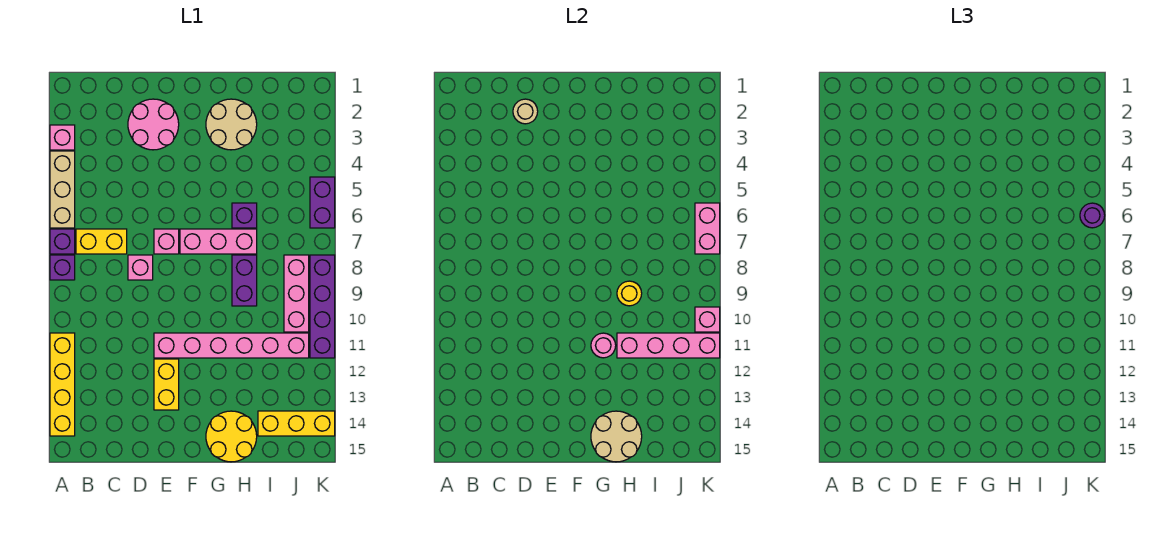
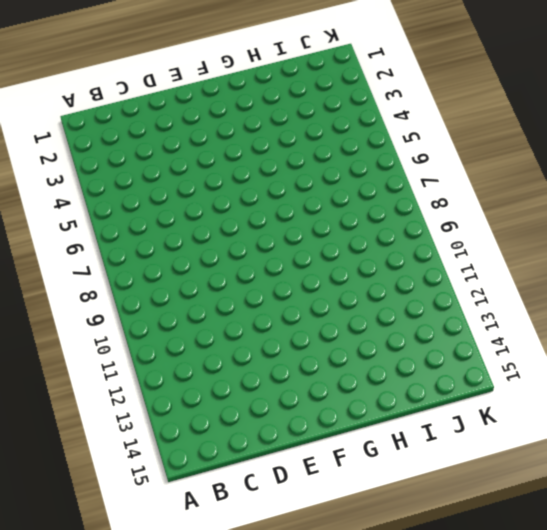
none -> pink 1x1 brick [50,125,75,150]
none -> tan 1x3 brick [50,151,75,228]
none -> purple 1x1 brick [50,229,75,254]

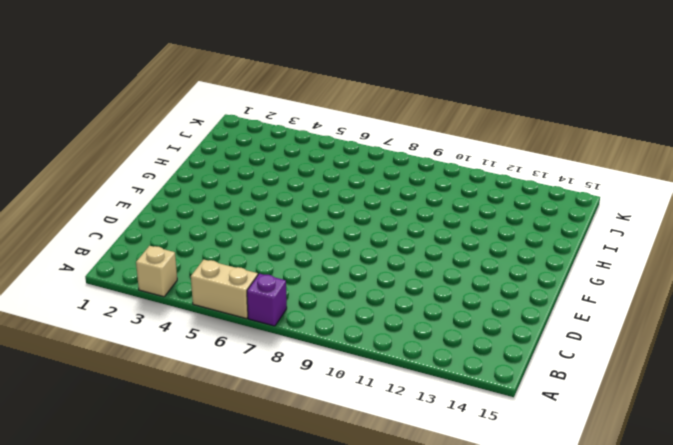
tan 1x1 brick [136,246,177,297] -> pink 1x1 brick [50,125,75,150]
tan 1x2 brick [191,260,258,319] -> tan 1x3 brick [50,151,75,228]
none -> purple 1x1 brick [50,255,75,280]
none -> yellow 1x4 brick [50,333,75,436]
none -> yellow 1x2 brick [76,229,127,254]

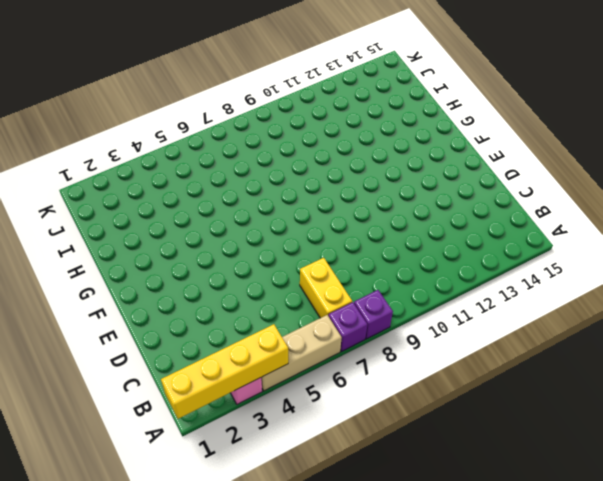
yellow 1x4 brick [161,324,288,419] -> yellow 1x4 brick moved to [50,333,75,436]
none -> pink 2x2 round brick [128,99,179,150]
none -> pink 1x1 brick [128,255,153,280]
none -> pink 1x1 brick [154,229,179,254]

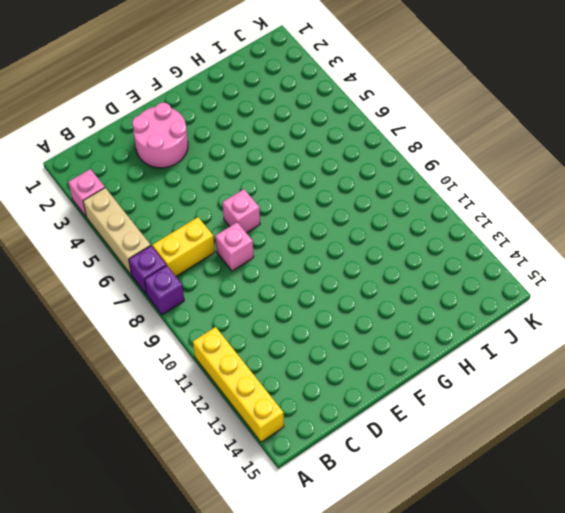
none -> pink 1x6 brick [154,333,309,358]
none -> yellow 1x2 brick [154,359,179,410]
none -> pink 1x3 brick [180,229,257,254]

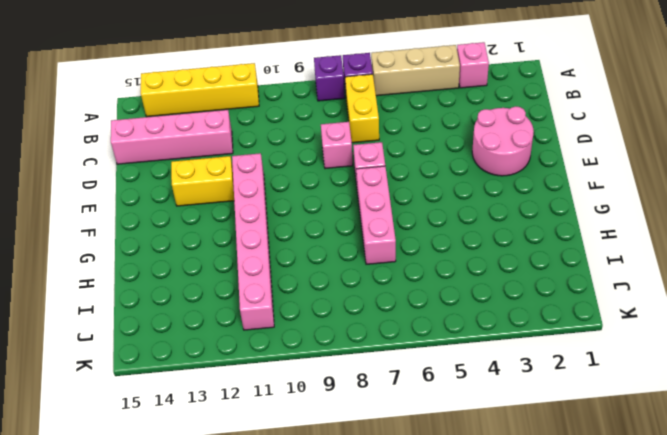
pink 1x4 brick [111,110,233,164] -> pink 1x4 brick turned to [617,333,720,358]
none -> tan 2x2 round brick [206,99,257,150]
none -> yellow 2x2 round brick [206,411,257,462]
none -> purple 1x1 brick [232,203,257,228]

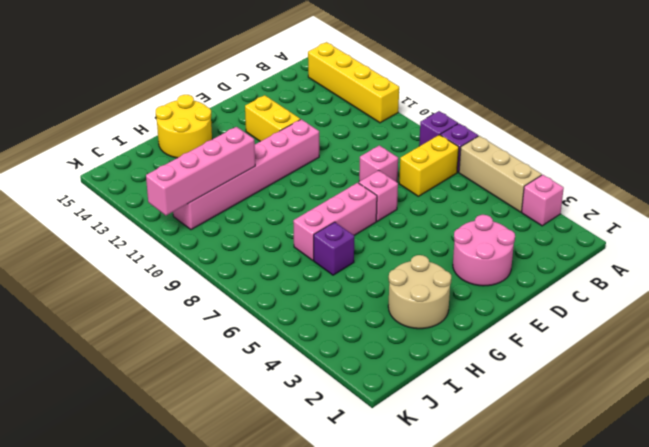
none -> purple 1x2 brick [232,255,257,306]
none -> yellow 1x3 brick [258,411,335,436]
none -> pink 1x3 brick [284,255,309,332]

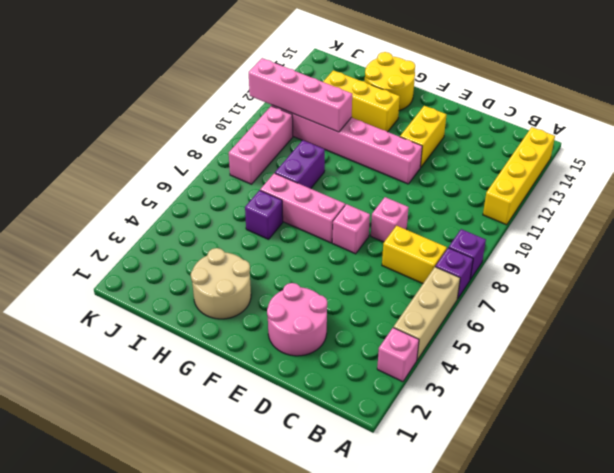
yellow 1x3 brick [323,70,400,132] -> yellow 1x3 brick moved to [258,411,335,436]
none -> purple 1x2 brick [310,177,335,228]
none -> purple 1x4 brick [310,255,335,358]
none -> tan 1x1 round brick [513,99,538,124]

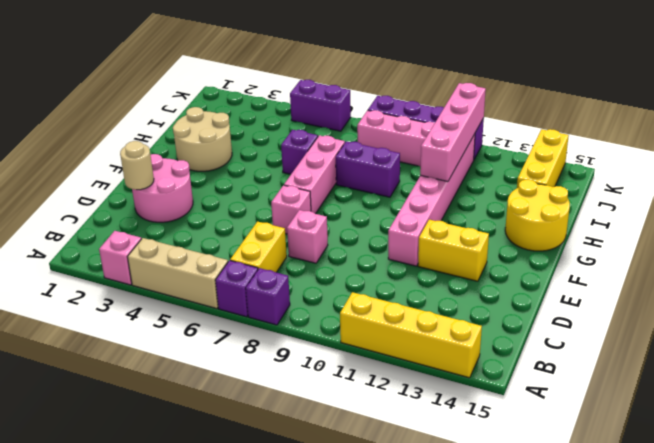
none -> pink 1x1 round brick [591,333,616,358]
none -> tan 2x2 round brick [591,411,642,462]
none -> yellow 1x1 round brick [617,281,642,306]

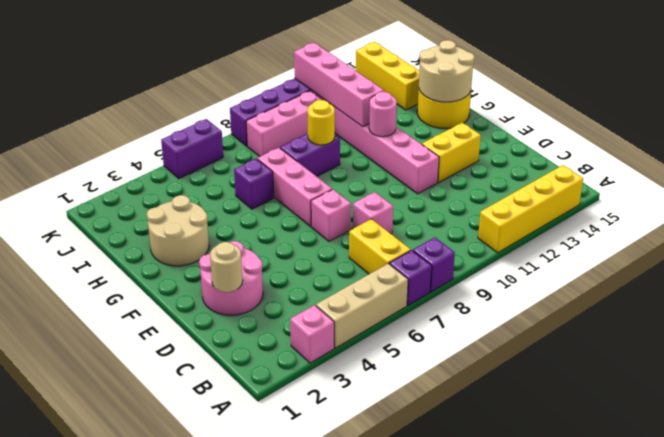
none -> pink 1x2 brick [695,203,720,254]
none -> pink 1x1 brick [695,307,720,332]
none -> purple 1x1 round brick [1080,203,1105,228]

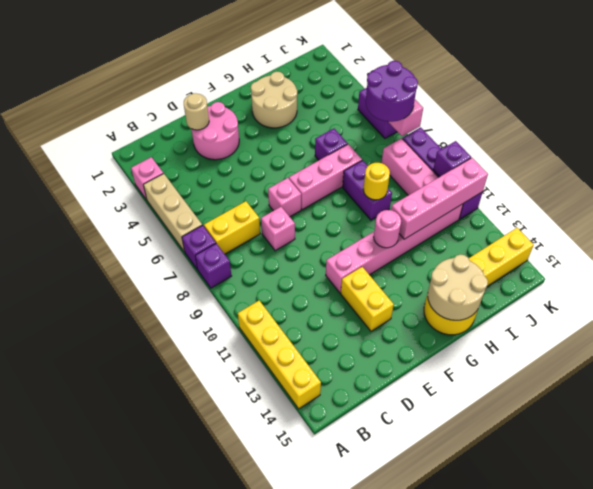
purple 2x2 round brick [366,61,418,122] -> purple 1x1 round brick [1080,203,1105,228]
purple 1x1 brick [433,141,471,177] -> pink 1x1 brick [695,307,720,332]

